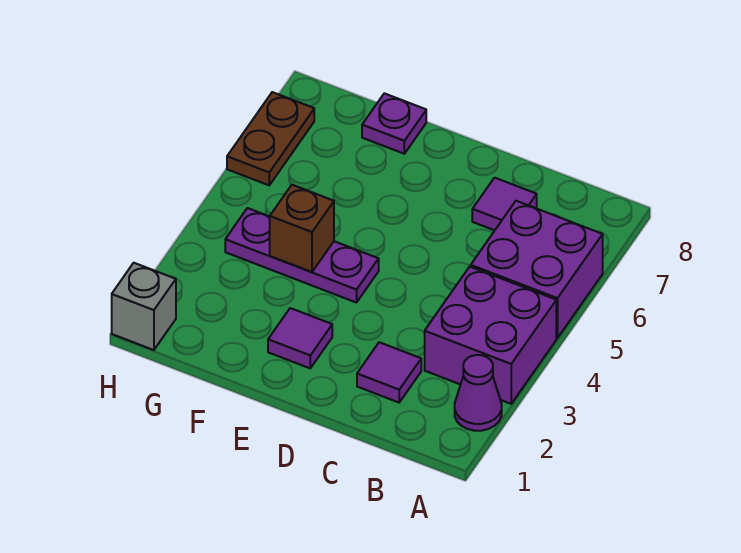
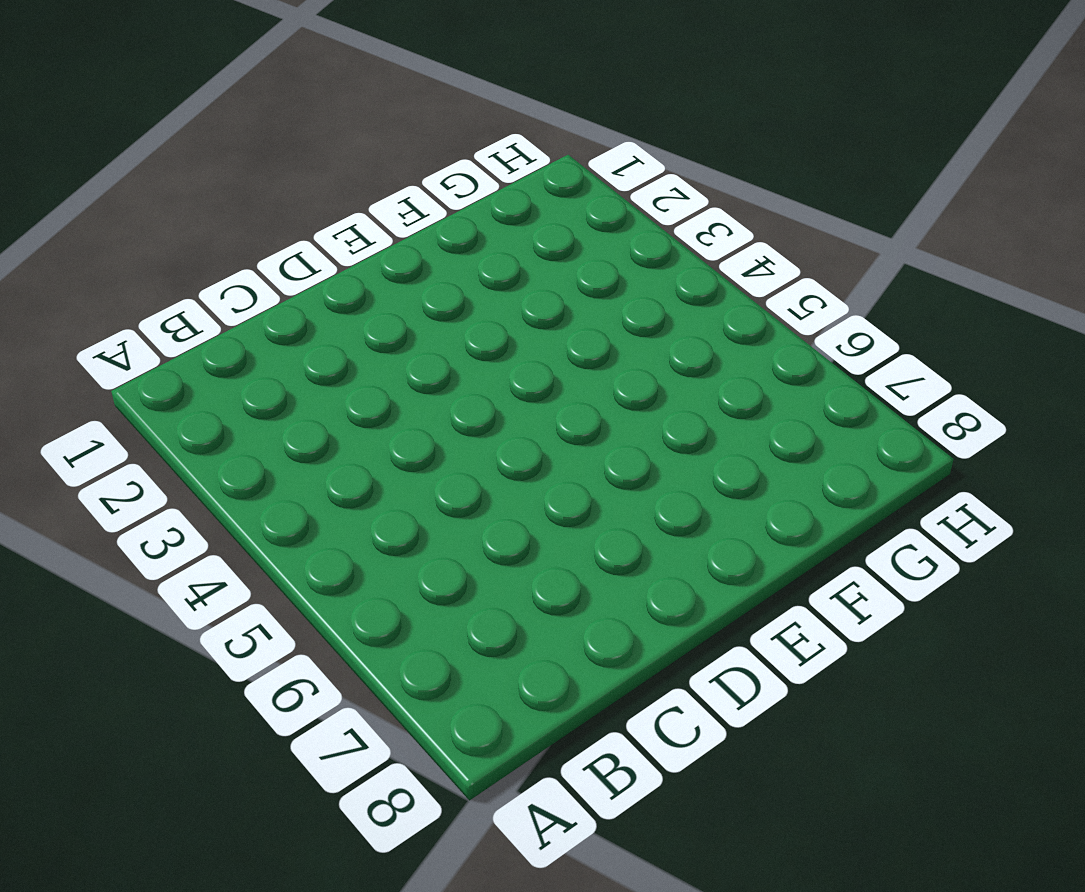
none -> purple 1x1 cone [455,355,502,431]
none -> purple 2x2 brick [425,267,556,404]

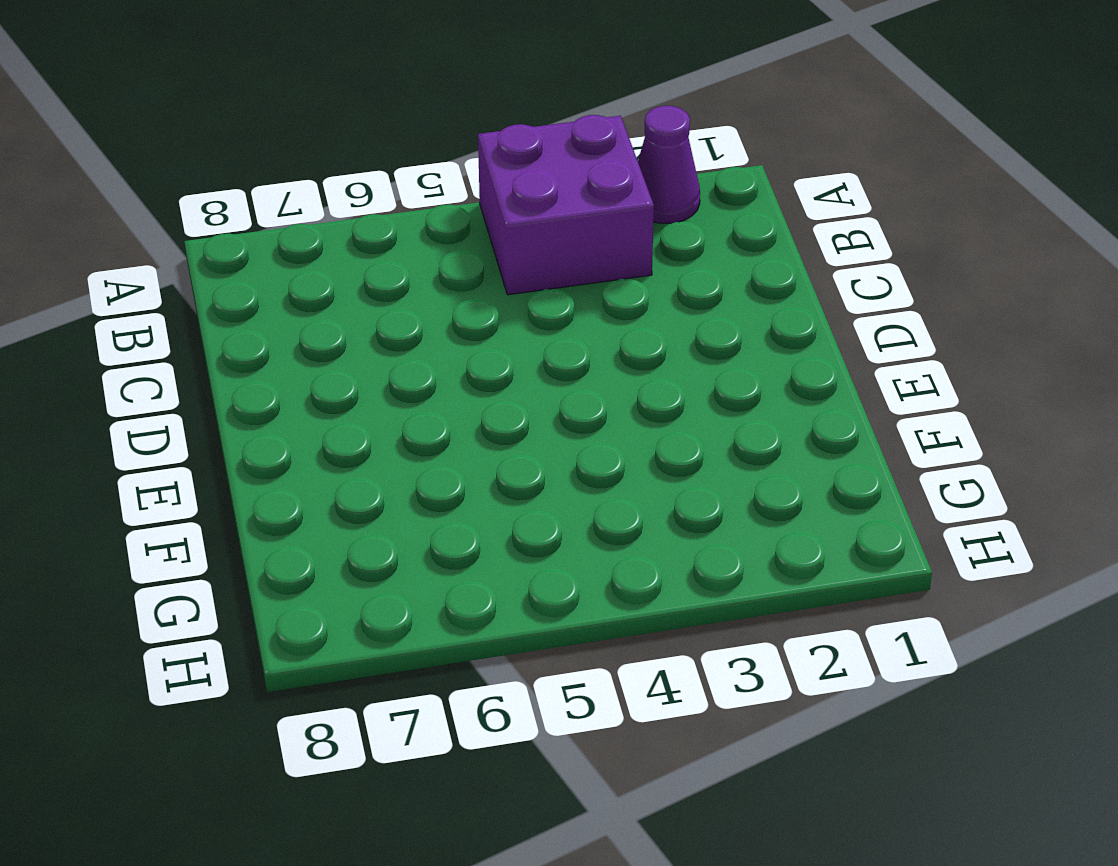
none -> purple 2x2 brick [471,201,603,338]
none -> purple 1x1 tile [357,342,421,402]

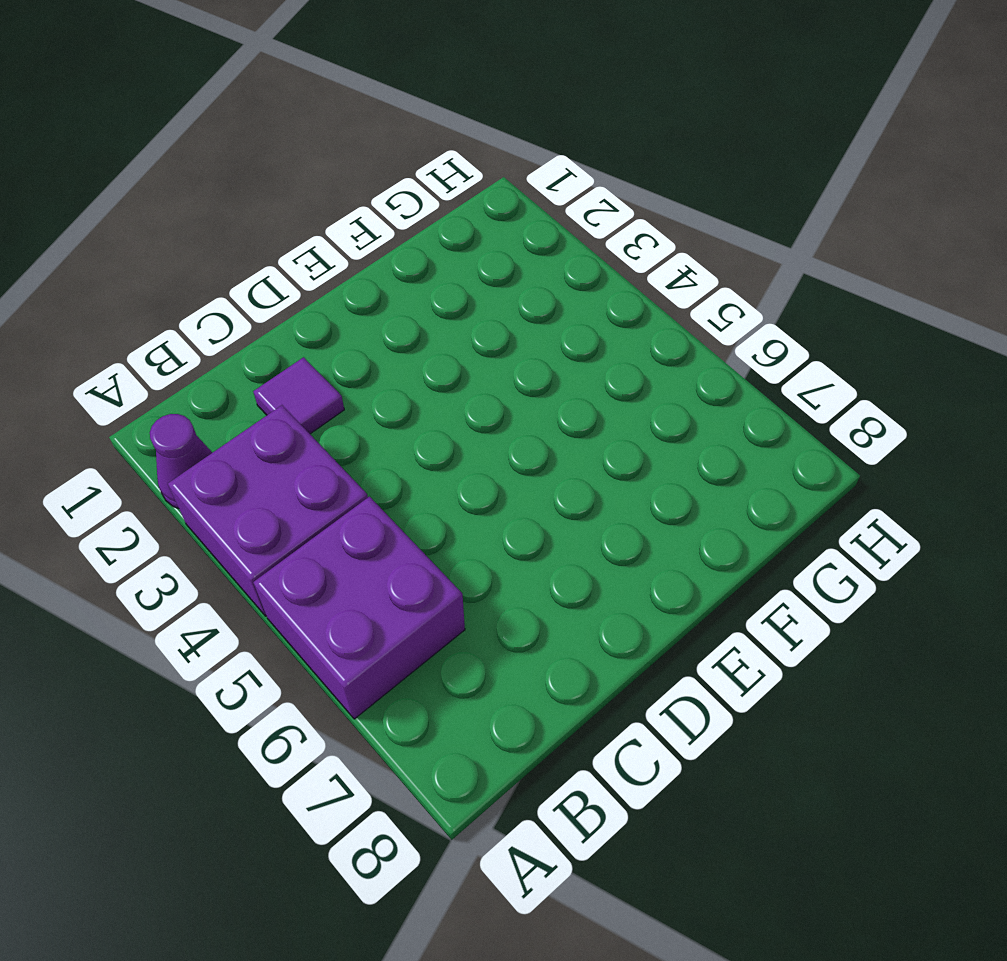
none -> purple 1x1 tile [472,178,537,230]
none -> purple 1x1 tile [268,308,332,368]

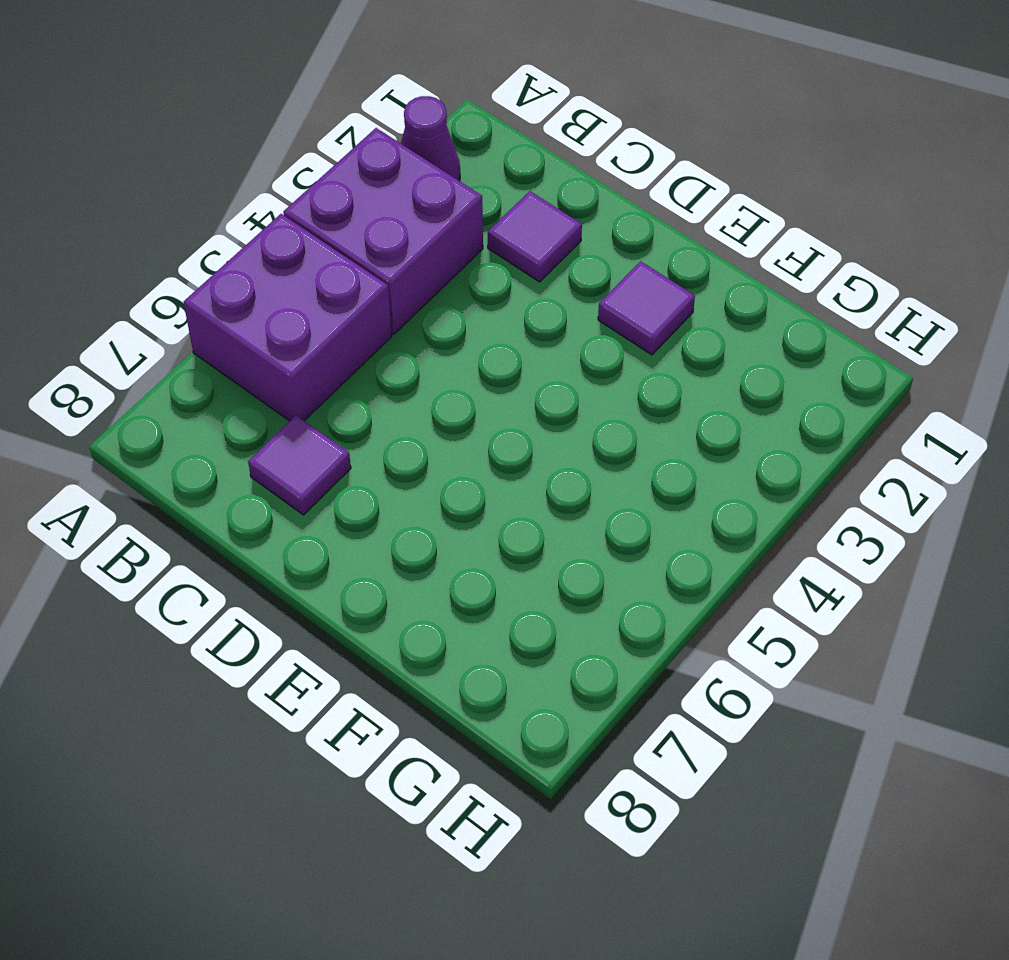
none -> purple 1x3 plate [225,208,379,303]
none -> purple 1x1 plate [362,93,426,154]

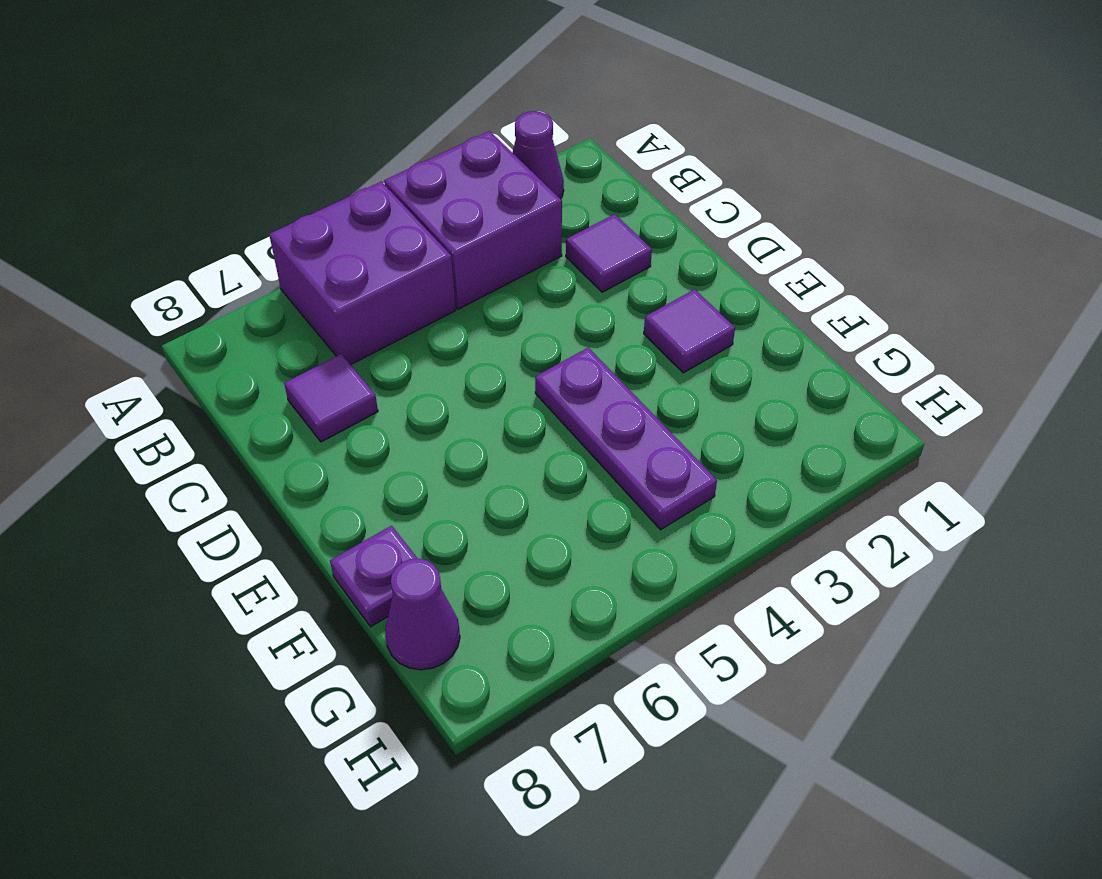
purple 1x1 cone [385,559,460,670] -> none
none -> grey 1x1 brick [112,263,176,350]
none -> brown 1x2 plate [227,92,314,185]

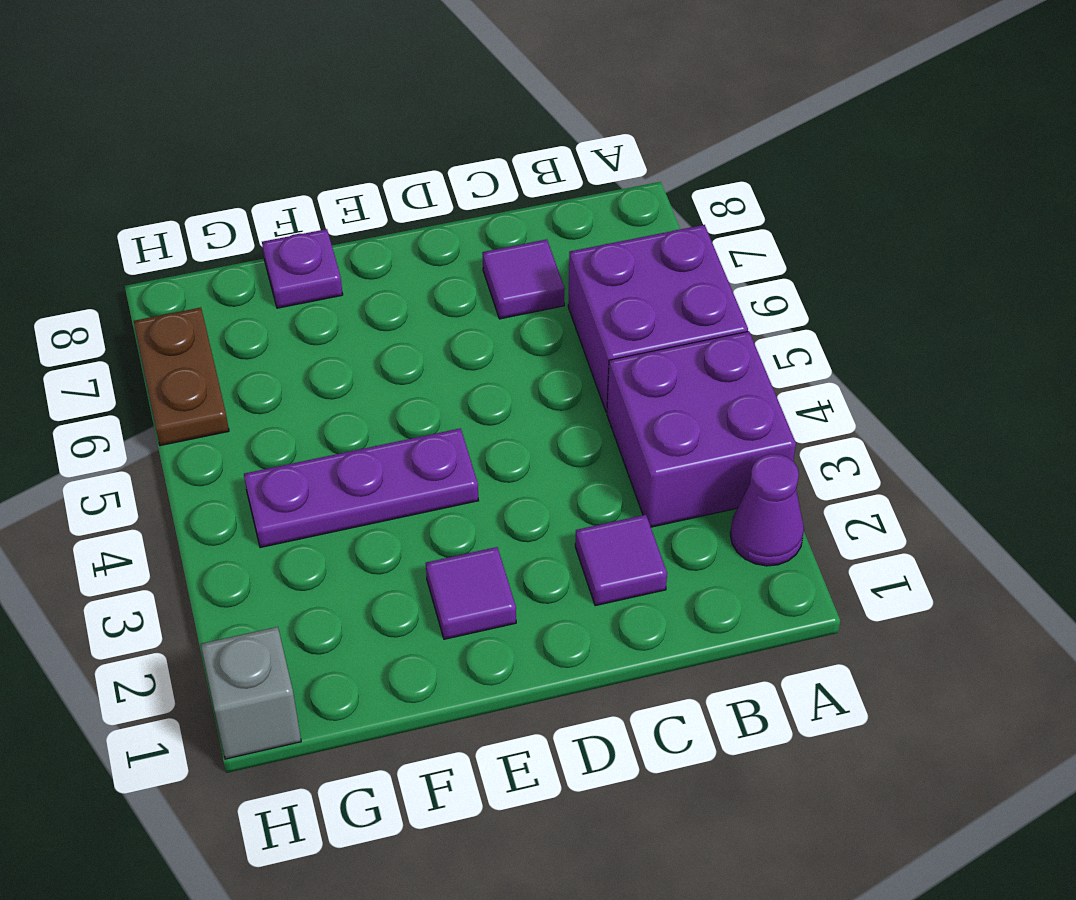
none -> brown 1x1 brick [270,185,334,272]

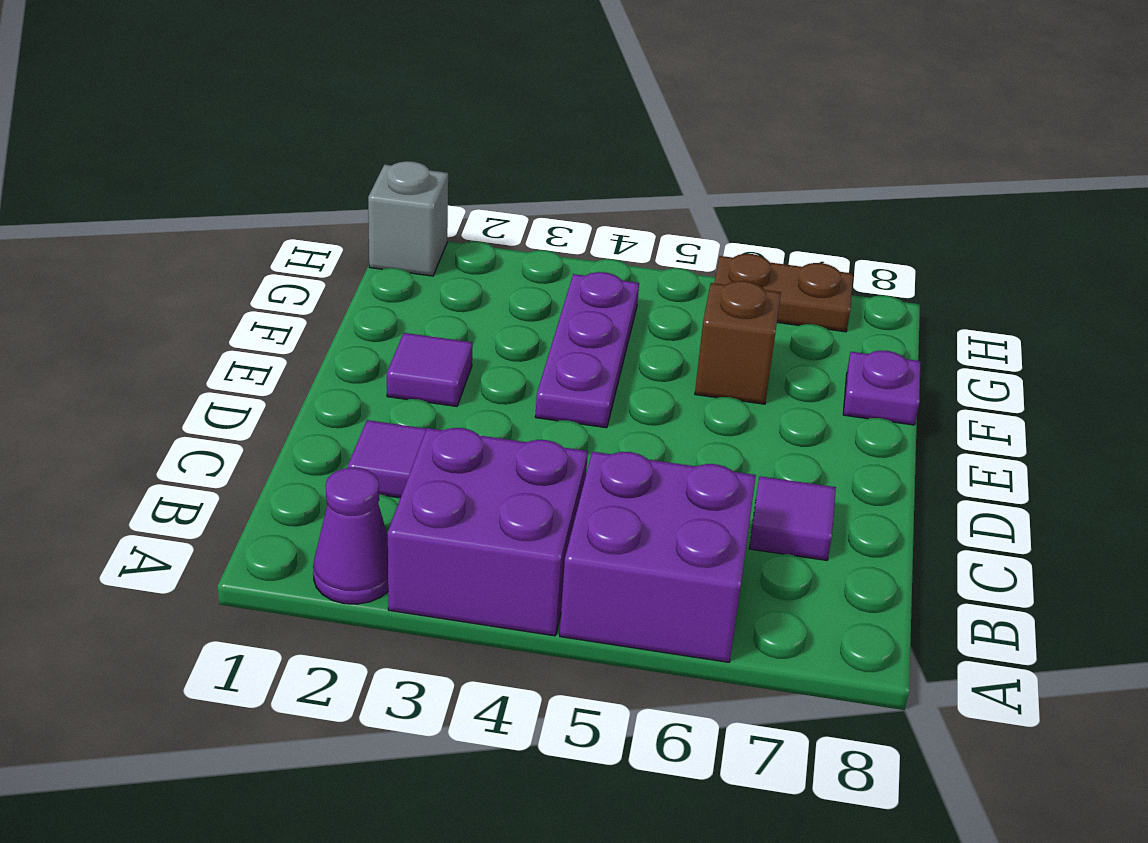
brown 1x1 brick [695,281,781,404] -> brown 1x1 brick moved to [270,185,334,272]

